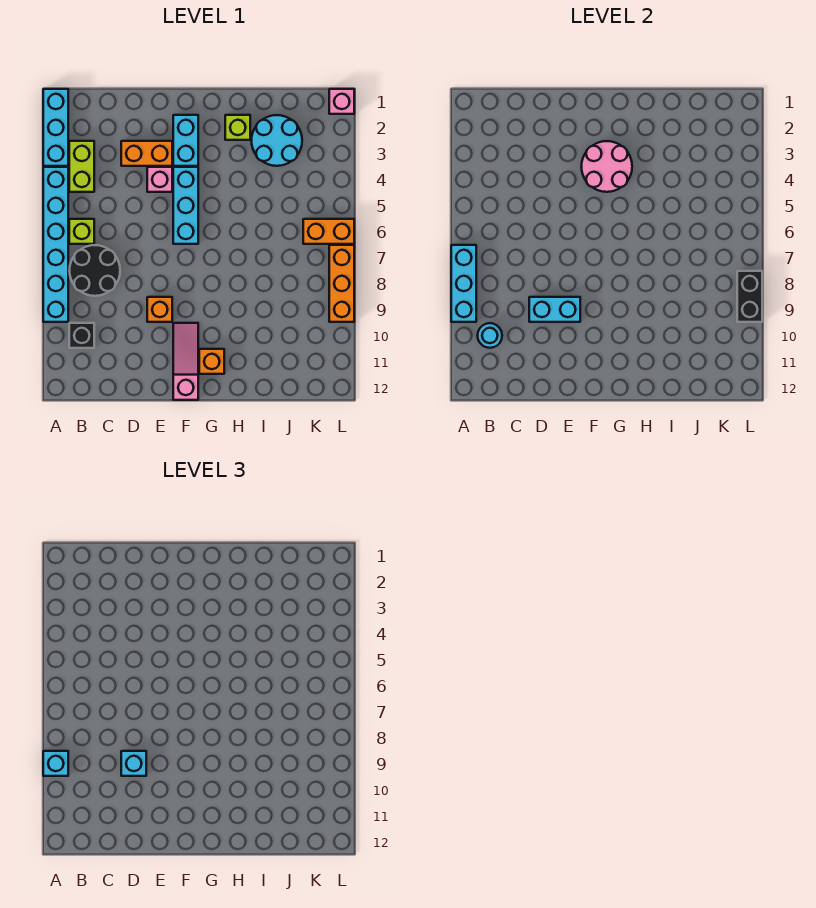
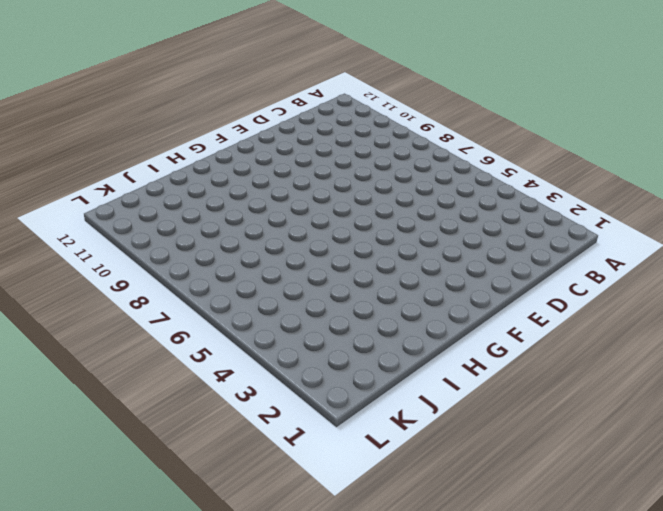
none -> cyan 1x3 brick [43,89,68,166]
none -> cyan 1x6 brick [43,167,68,322]
none -> lime 1x2 brick [69,141,94,192]

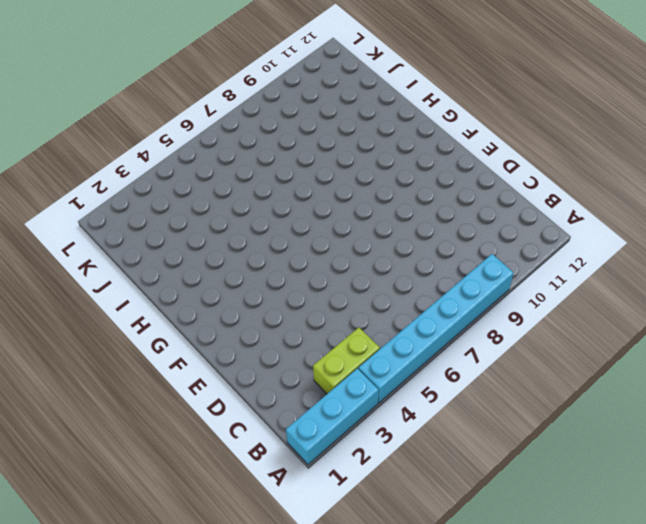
none -> lime 1x1 brick [69,219,94,244]
none -> black 2x2 round brick [69,245,120,296]
none -> black 1x1 brick [69,323,94,348]

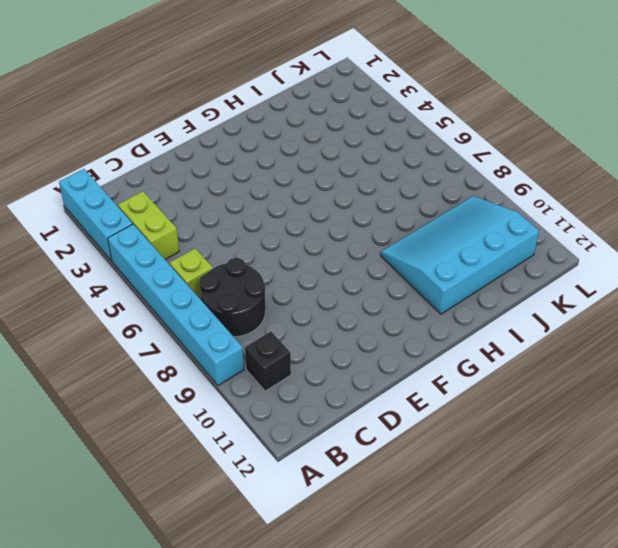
cyan 3x4 slope [381,196,539,314] -> none
none -> orange 1x2 brick [121,141,172,166]
none -> pink 1x1 brick [147,167,172,192]
none -> orange 1x1 brick [147,297,172,322]

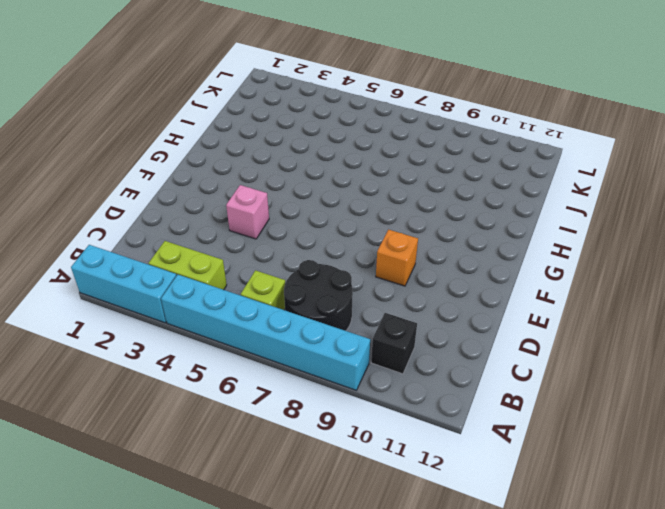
none -> orange 1x2 brick [121,141,172,166]
none -> cyan 1x2 brick [173,115,198,166]
none -> cyan 1x3 brick [173,167,198,244]

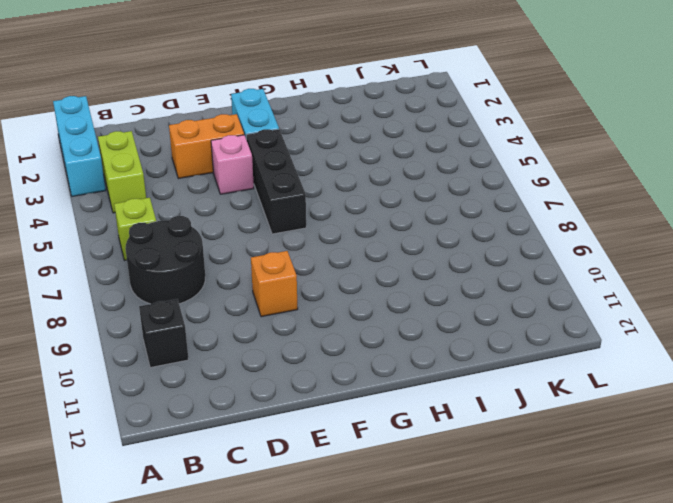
black 1x3 brick [246,129,306,234] -> cyan 1x3 brick [173,167,198,244]
none -> cyan 1x6 brick [43,167,68,322]
none -> pink 1x3 slope [173,323,198,400]
none -> orange 1x1 brick [199,349,224,374]

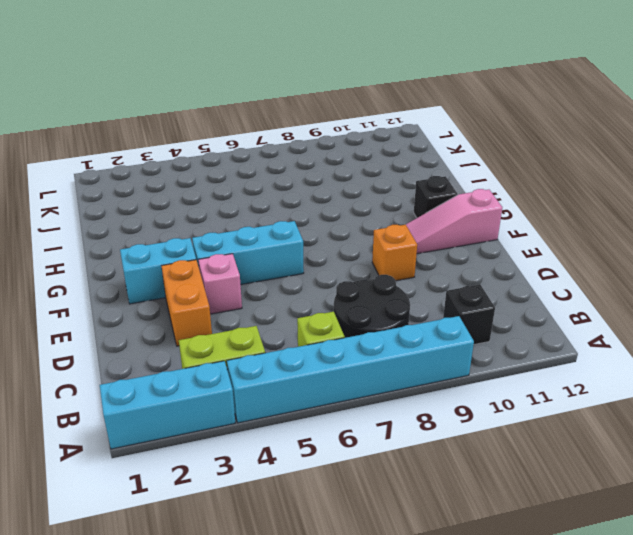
black 1x1 brick [414,176,457,218] -> orange 1x1 brick [199,349,224,374]
none -> lime 1x1 brick [225,115,250,140]
none -> cyan 2x2 round brick [251,115,302,166]
none -> orange 1x2 brick [303,219,354,244]

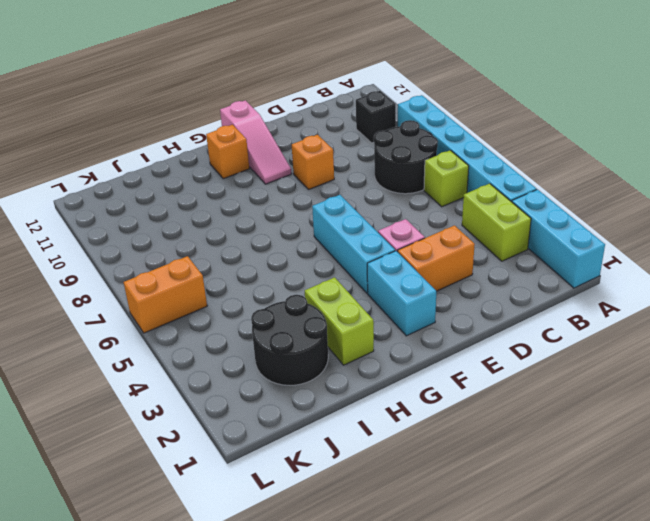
lime 1x2 brick [305,277,374,365] -> lime 1x1 brick [225,115,250,140]
black 2x2 round brick [251,295,328,385] -> cyan 2x2 round brick [251,115,302,166]
none -> pink 1x1 brick [329,89,354,114]
none -> orange 1x3 brick [329,245,354,322]
none -> cyan 1x3 brick [451,245,476,322]

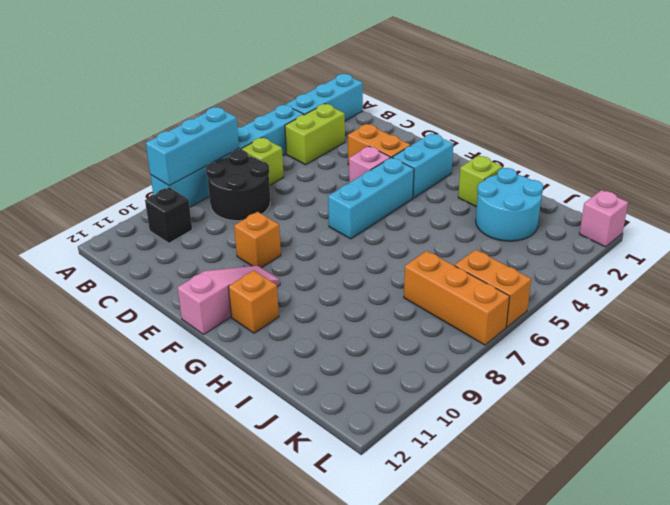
orange 1x3 brick [404,251,510,345] -> orange 1x3 brick turned to [329,245,354,322]
none -> cyan 1x1 round brick [478,323,502,348]
none -> cyan 1x2 brick [529,297,580,322]
none -> pink 2x2 round brick [581,141,632,192]

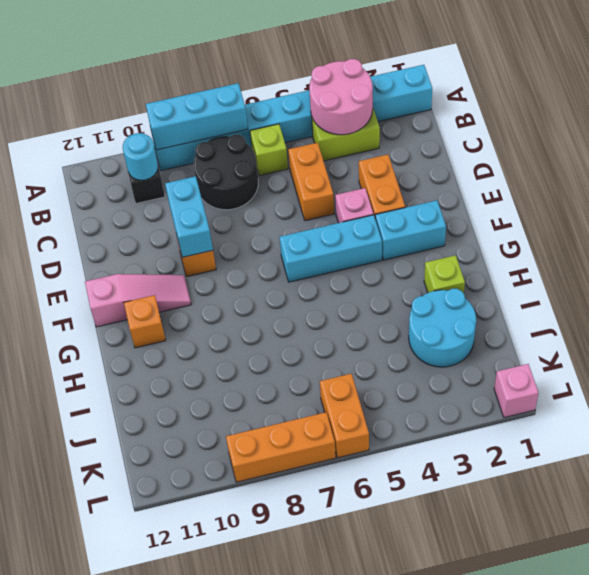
pink 2x2 round brick [309,59,373,135] -> pink 2x2 round brick moved to [581,141,632,192]
orange 1x2 brick [288,143,334,221] -> none
none -> black 1x2 brick [737,271,762,322]
none -> cyan 1x1 brick [43,751,68,776]
none -> cyan 1x1 brick [121,751,146,776]

